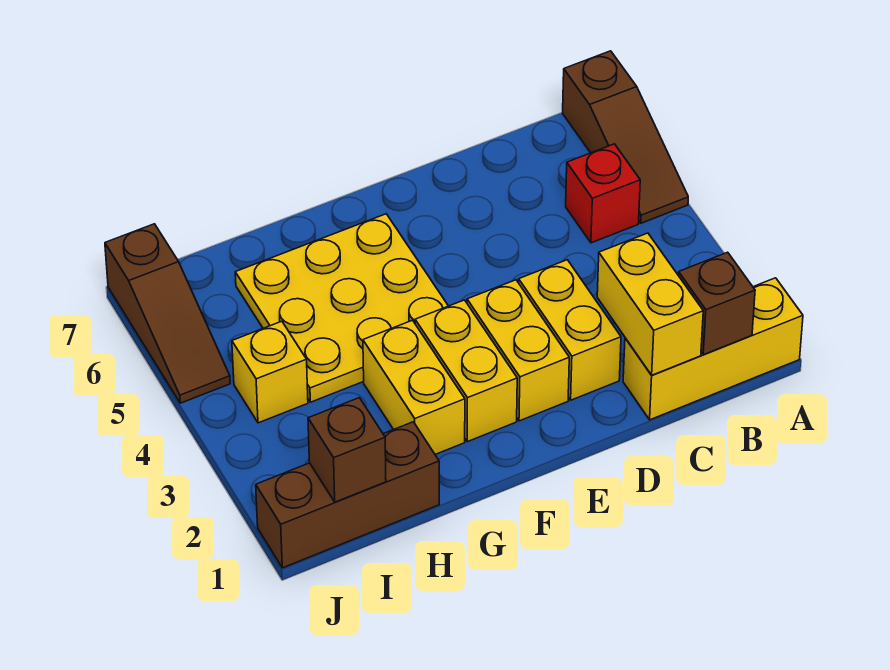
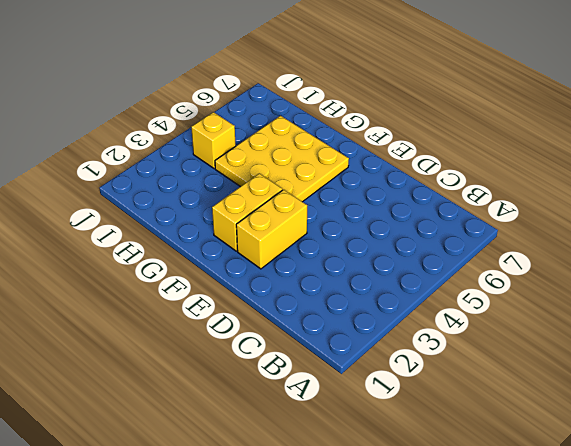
none -> yellow 1x3 brick [623,278,803,420]
none -> brown 1x3 slope [563,51,688,223]
none -> red 1x1 brick [566,144,640,243]

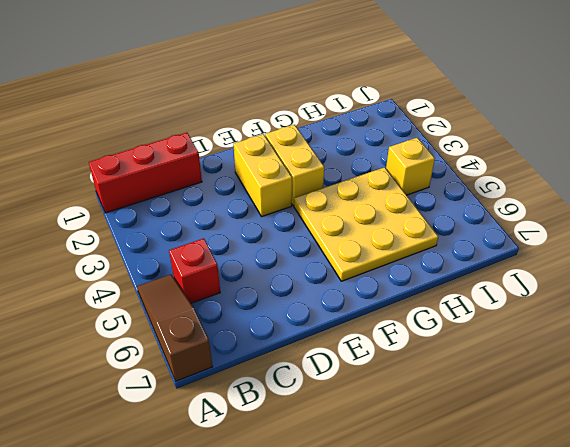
red 1x3 brick [89,133,202,213] -> yellow 1x3 brick [623,278,803,420]
none -> yellow 1x2 brick [519,260,621,400]
none -> yellow 1x2 brick [363,320,465,454]
none -> brown 1x3 brick [256,422,439,568]

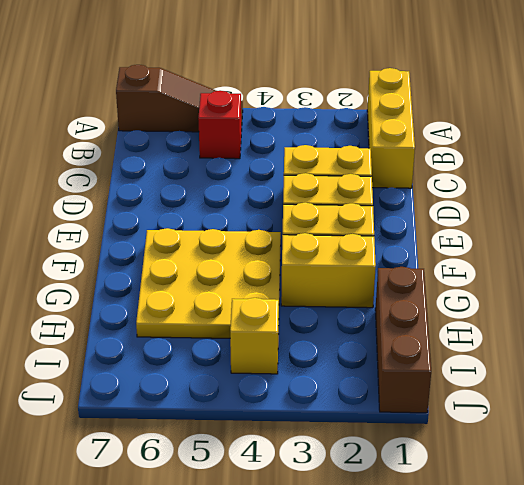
none -> brown 1x3 slope [105,224,230,403]
none -> brown 1x1 brick [679,252,755,355]
none -> yellow 1x2 brick [597,233,703,375]

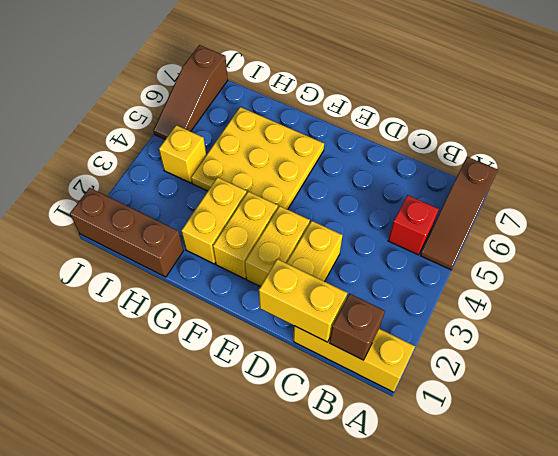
yellow 1x2 brick [259,259,347,342] -> yellow 1x2 brick turned to [597,233,703,375]
none -> brown 1x1 brick [308,398,386,502]

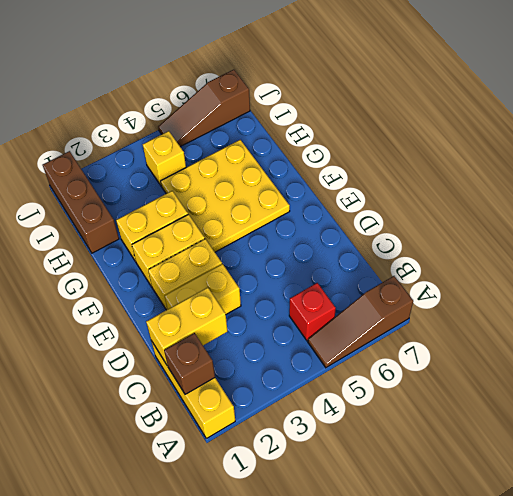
none -> brown 1x1 brick [308,398,386,502]

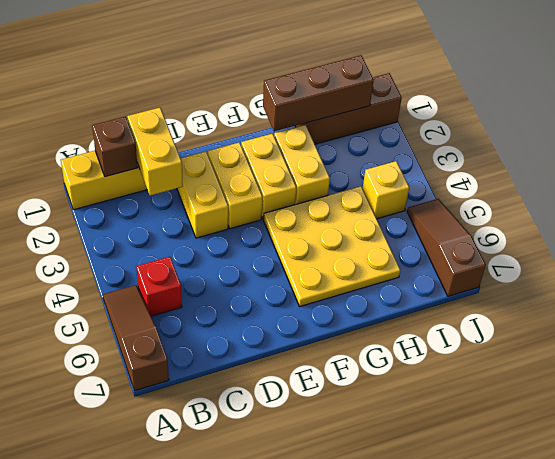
brown 1x3 brick [263,55,374,131] -> brown 1x1 brick [308,398,386,502]

